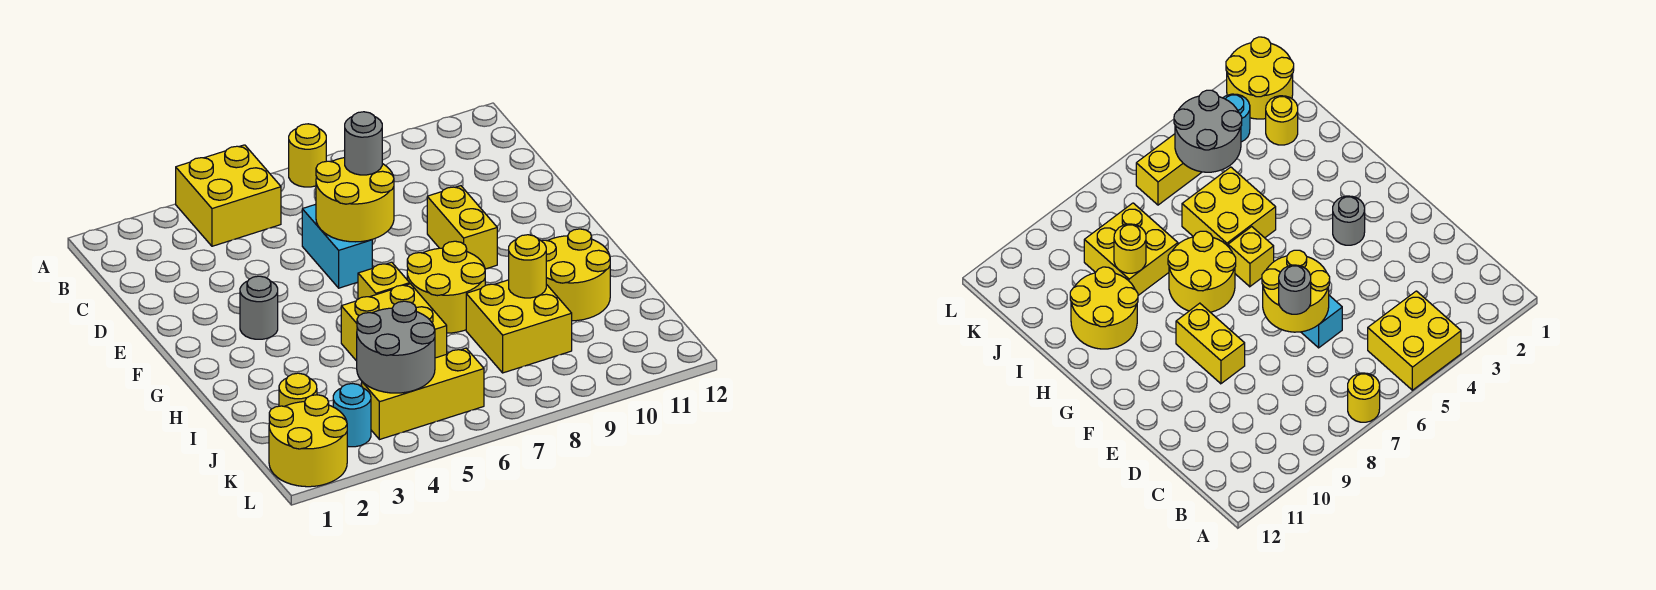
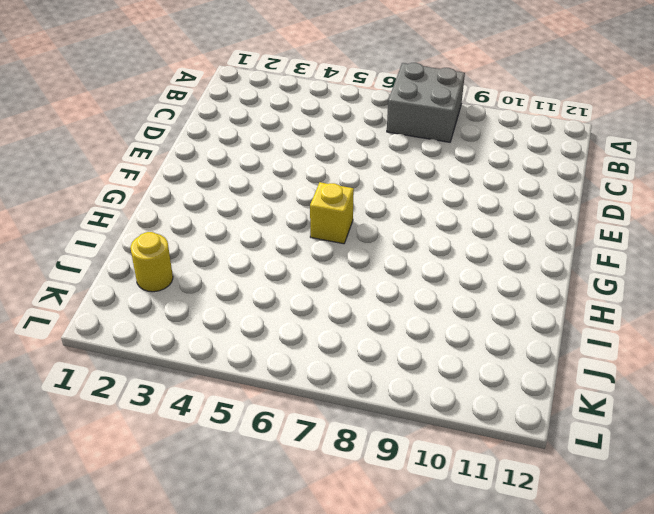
grey 2x2 brick [387,63,465,142] -> yellow 1x1 round brick [289,124,326,187]
none -> yellow 2x2 brick [176,145,281,246]
none -> cyan 1x2 brick [302,204,372,288]
none -> yellow 1x2 brick [427,186,497,269]

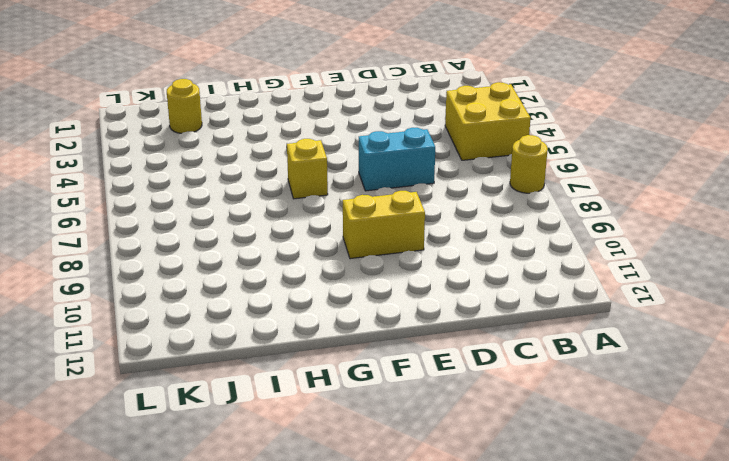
none -> grey 1x1 round brick [240,276,278,339]
none -> yellow 2x2 round brick [407,241,485,333]
none -> yellow 2x2 brick [341,284,447,361]

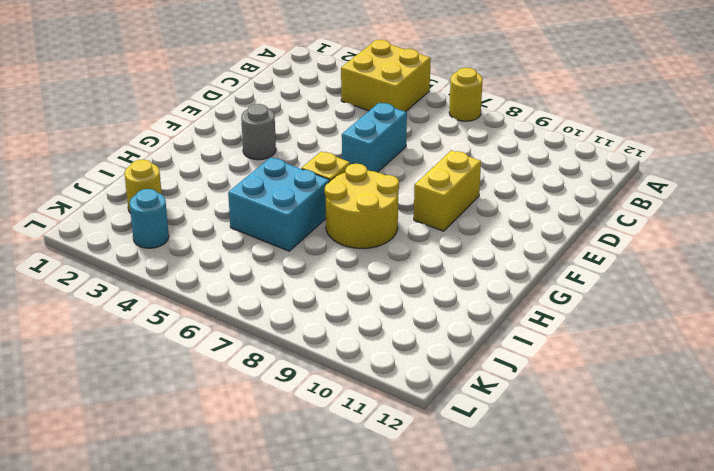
cyan 2x2 brick [228,158,330,251] -> yellow 2x2 brick [341,284,447,361]
none -> yellow 2x2 round brick [542,229,610,321]
none -> yellow 2x2 brick [466,280,572,373]
none -> yellow 2x2 round brick [269,395,347,487]

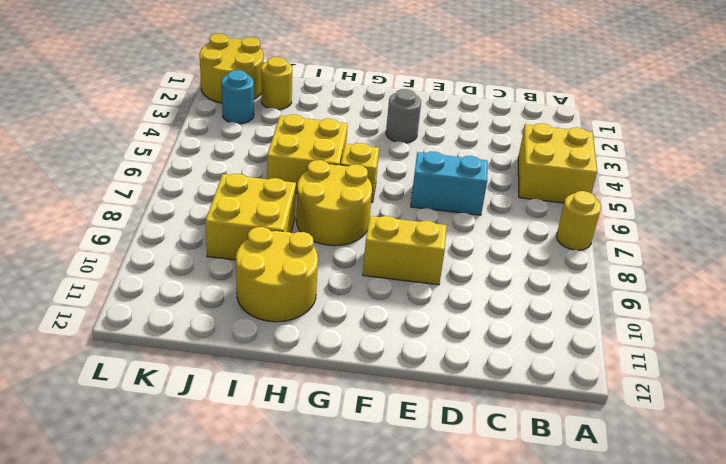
none -> yellow 1x3 brick [362,348,484,440]
none -> yellow 2x2 round brick [316,158,394,242]
none -> yellow 1x1 round brick [509,235,546,298]

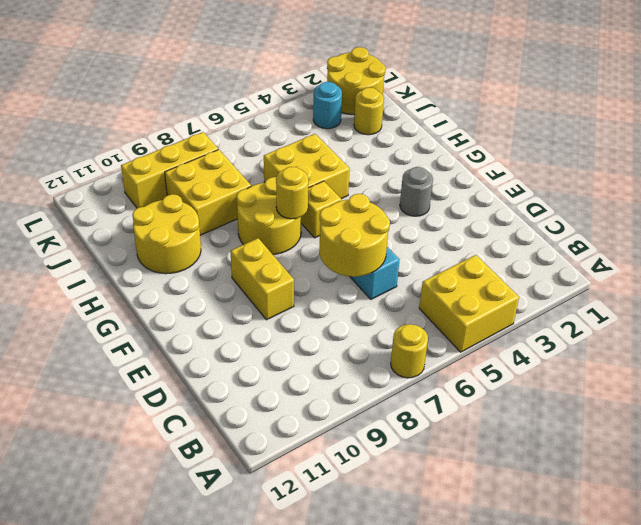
yellow 1x1 round brick [276,167,308,219] -> yellow 1x1 round brick moved to [509,235,546,298]
yellow 1x3 brick [121,132,218,208] -> yellow 1x3 brick moved to [362,348,484,440]
none -> grey 2x2 round brick [357,301,435,393]
none -> grey 1x1 round brick [345,112,382,175]

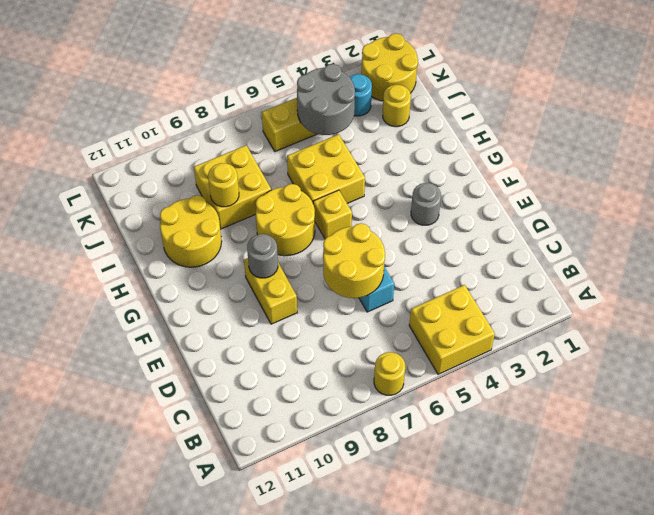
grey 1x1 round brick [247,234,278,278] -> grey 1x1 round brick moved to [345,112,382,175]

